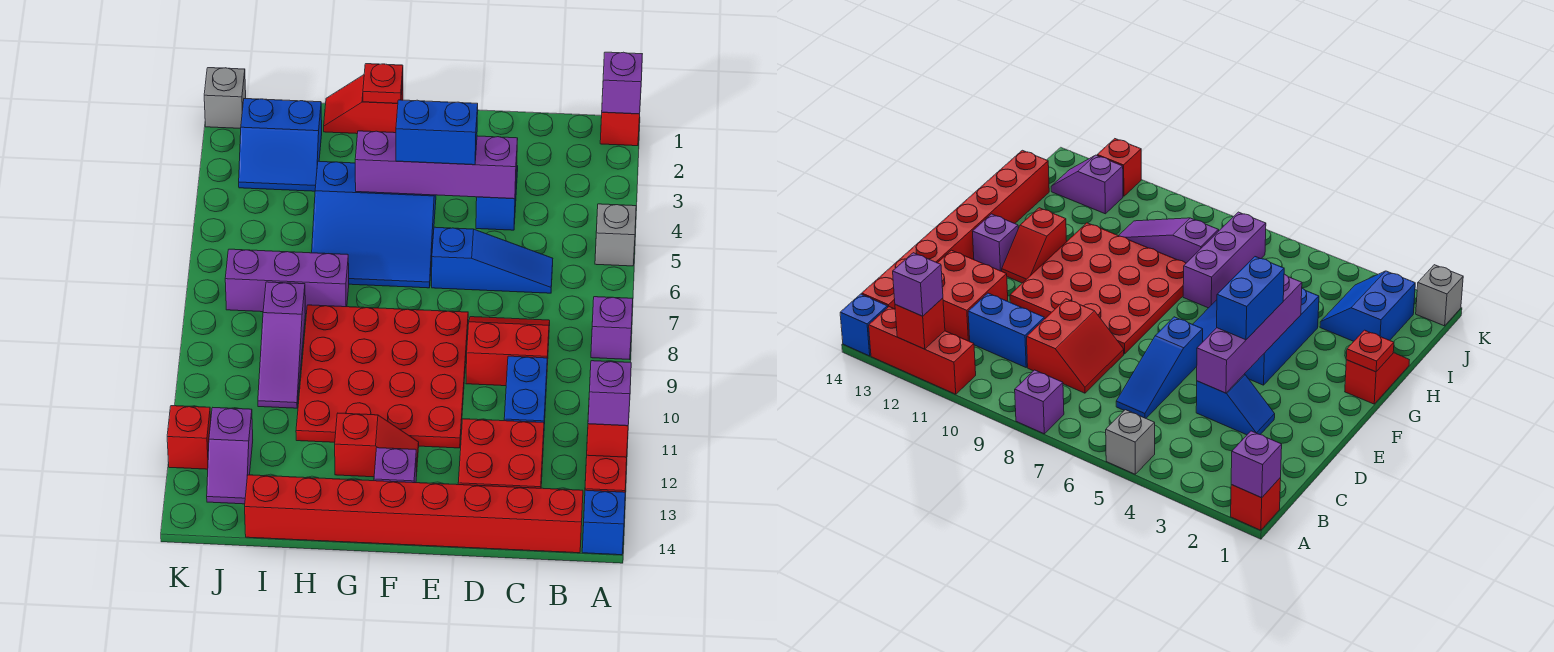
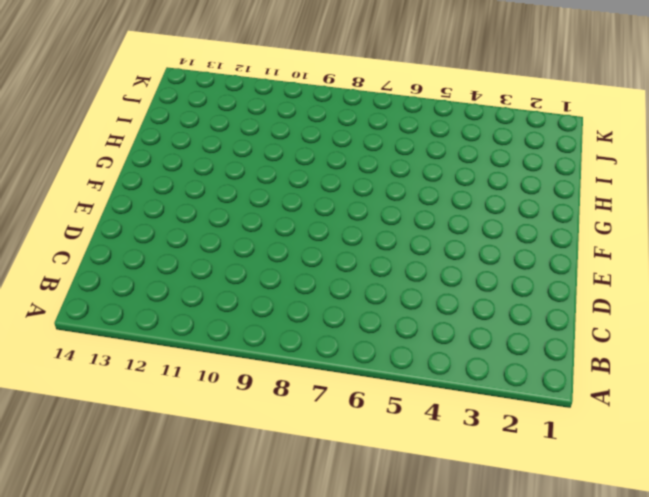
none -> red 1x1 brick [600,112,640,146]
none -> grey 1x1 brick [595,204,636,266]
none -> purple 1x1 brick [591,297,633,360]

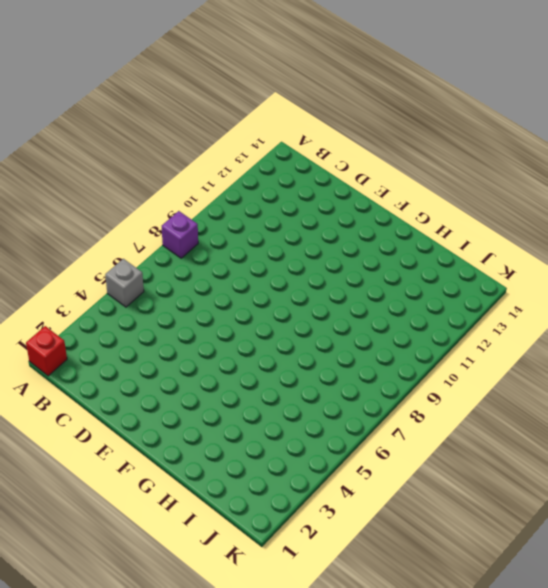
none -> red 1x3 brick [585,455,627,492]
none -> blue 1x1 brick [582,490,625,555]
none -> red 1x8 brick [245,475,583,553]

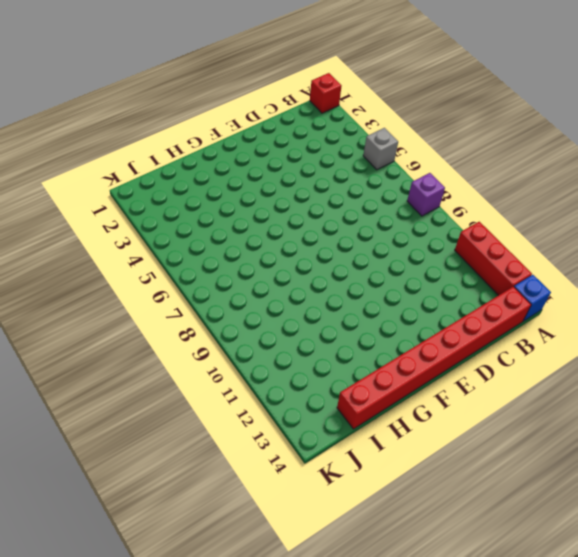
none -> blue 1x3 slope [432,227,553,293]
none -> red 2x2 slope [466,317,550,386]
none -> blue 1x2 brick [504,356,547,444]

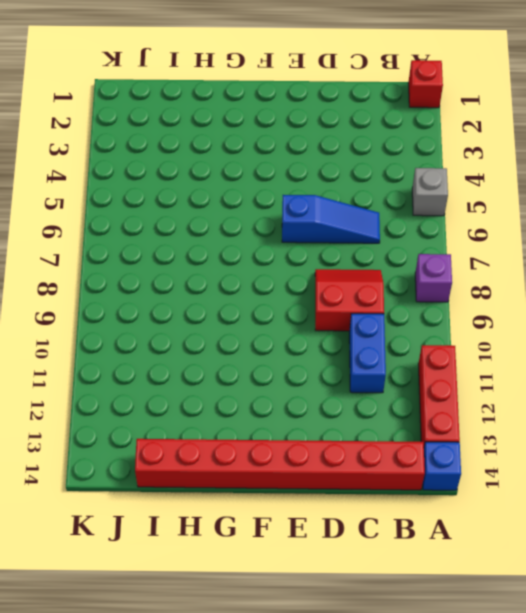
none -> red 2x2 brick [458,419,544,488]
none -> blue 1x2 slope [476,166,518,230]
none -> red 4x4 plate [296,305,468,448]

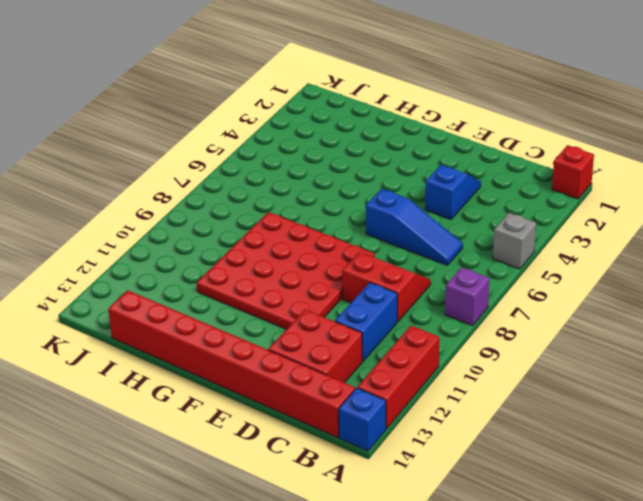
none -> blue 3x3 slope [312,161,436,288]
none -> red 1x2 slope [335,413,419,477]
none -> purple 1x1 brick [374,448,416,483]

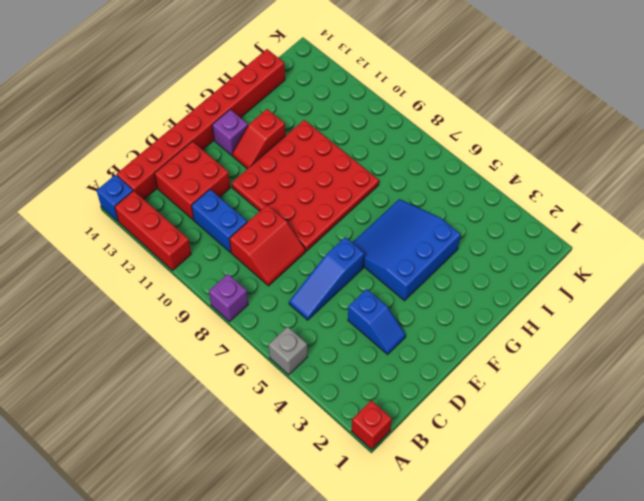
none -> red 1x2 slope [324,75,403,134]
none -> purple 1x3 brick [225,249,349,314]
none -> blue 2x2 slope [239,99,322,191]

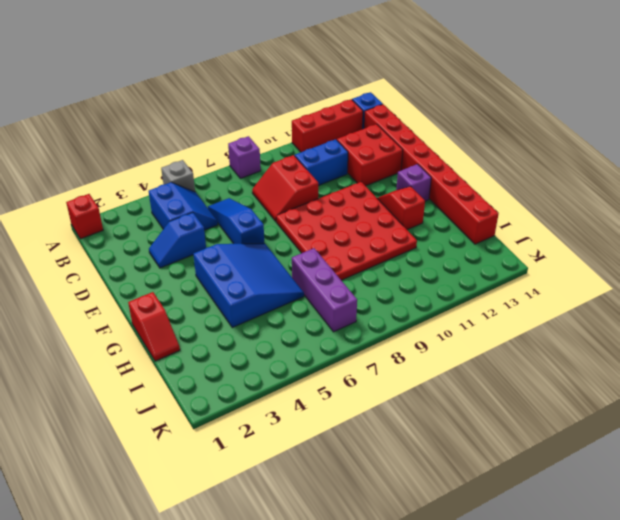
blue 2x2 slope [149,182,218,230] -> blue 2x2 slope moved to [239,99,322,191]
none -> purple 1x3 slope [258,282,306,408]
none -> purple 1x2 slope [207,408,253,504]
none -> grey 1x1 brick [204,68,246,128]

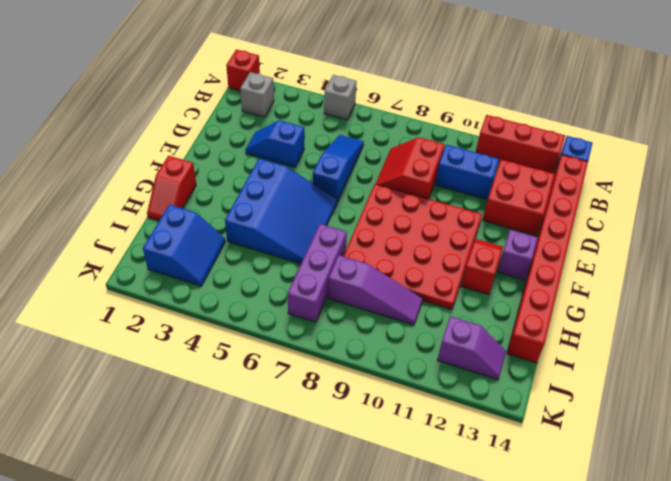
grey 1x1 brick [240,72,274,117] -> grey 1x1 brick moved to [204,68,246,128]
none -> purple 1x1 brick [591,297,633,360]
none -> red 1x1 brick [167,406,211,469]
none -> purple 1x1 brick [602,52,642,114]

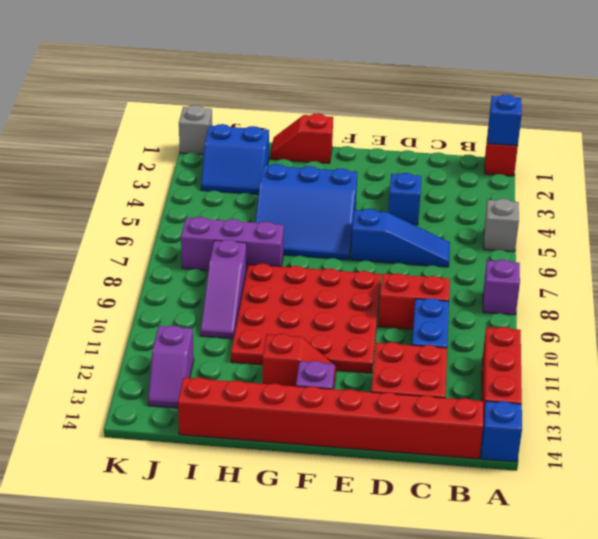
blue 1x1 brick [488,94,522,146] -> purple 1x1 brick [602,52,642,114]
none -> red 1x1 brick [167,406,211,469]
none -> red 1x1 brick [587,424,628,457]
none -> purple 1x4 brick [355,131,518,199]

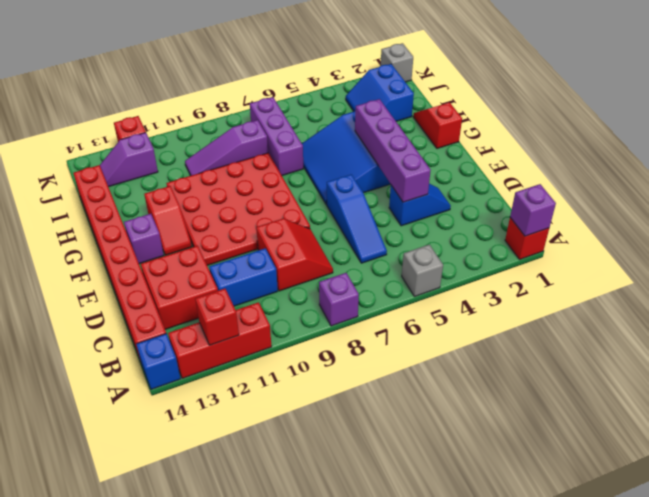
none -> red 1x1 plate [363,64,403,103]
none -> purple 1x1 brick [588,361,631,426]
none -> blue 1x2 brick [396,100,478,165]

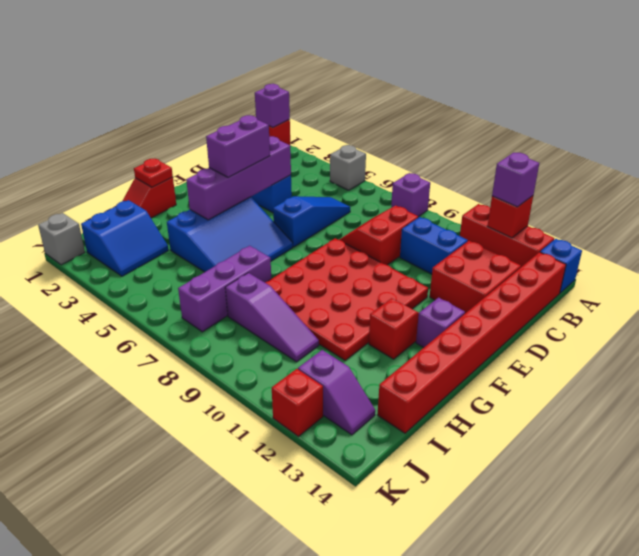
purple 1x2 brick [206,115,270,178] -> blue 1x2 brick [396,100,478,165]

